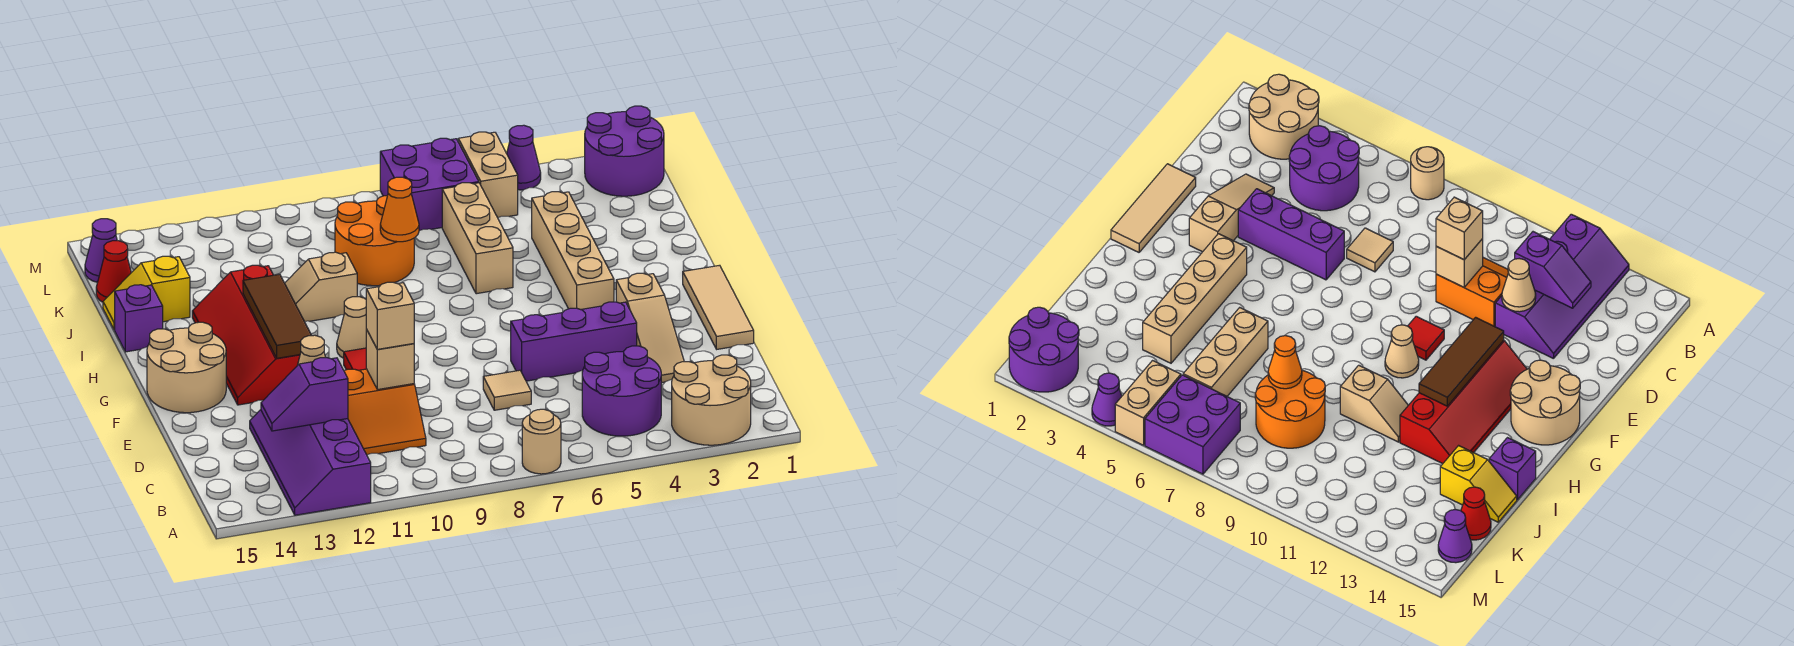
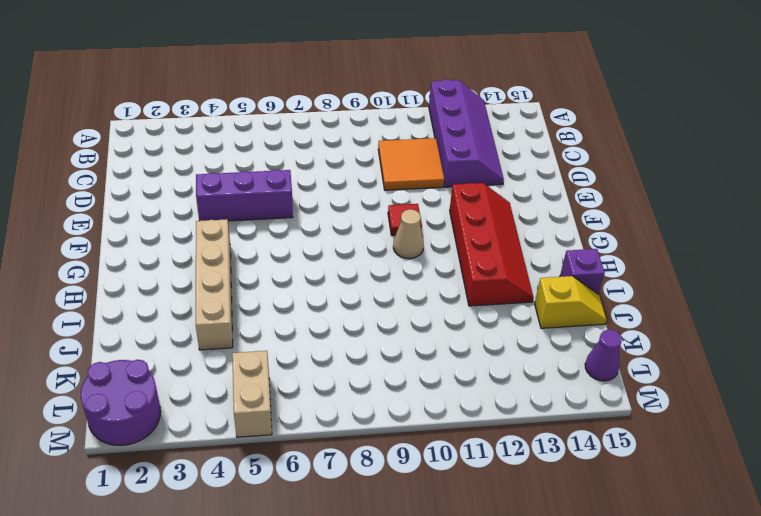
orange 2x2 tile [378,138,444,190] -> orange 2x2 slope [344,369,426,455]
none -> tan 2x2 round brick [672,355,751,445]
none -> tan 1x1 round brick [522,409,561,474]
none -> purple 2x2 round brick [582,346,661,436]
none -> tan 1x3 slope [616,273,684,383]

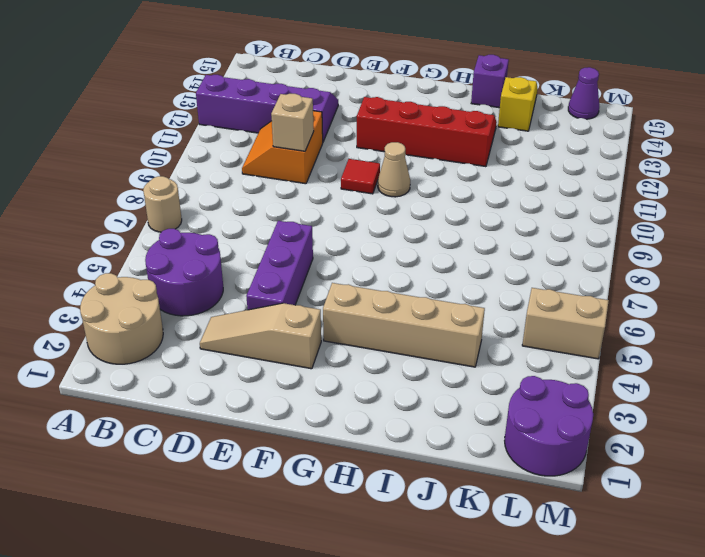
none -> tan 1x1 tile [483,370,531,410]
none -> tan 1x3 tile [683,265,754,349]
none -> tan 2x2 round brick [147,322,226,413]
none -> tan 1x3 brick [442,183,513,294]

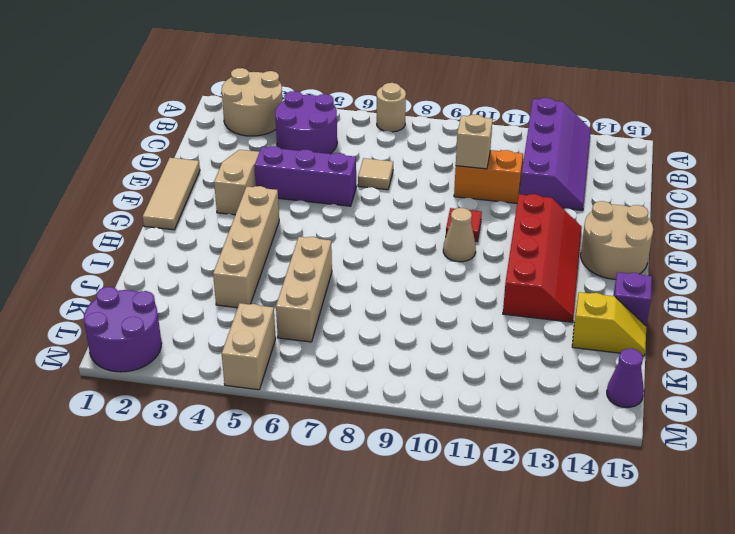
none -> tan 1x2 slope [285,252,357,321]
none -> orange 2x2 round brick [335,195,414,286]
none -> red 1x1 cone [96,241,131,302]
none -> purple 2x2 brick [380,138,479,231]

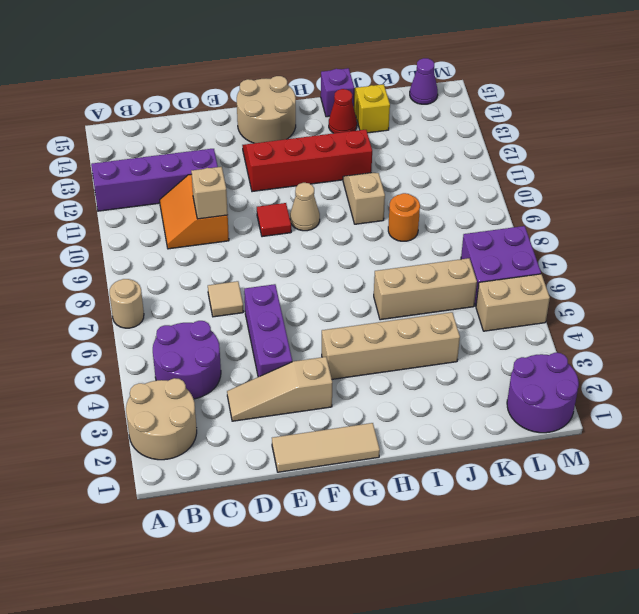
red 1x1 cone [329,89,357,133] -> red 1x1 cone moved to [96,241,131,302]
orange 1x1 round brick [388,193,420,241] -> orange 2x2 round brick [335,195,414,286]
none -> purple 1x1 cone [507,125,541,190]
none -> purple 1x2 slope [261,358,348,431]
none -> tan 1x1 cone [297,335,326,366]
none -> brown 1x3 tile [243,274,312,358]

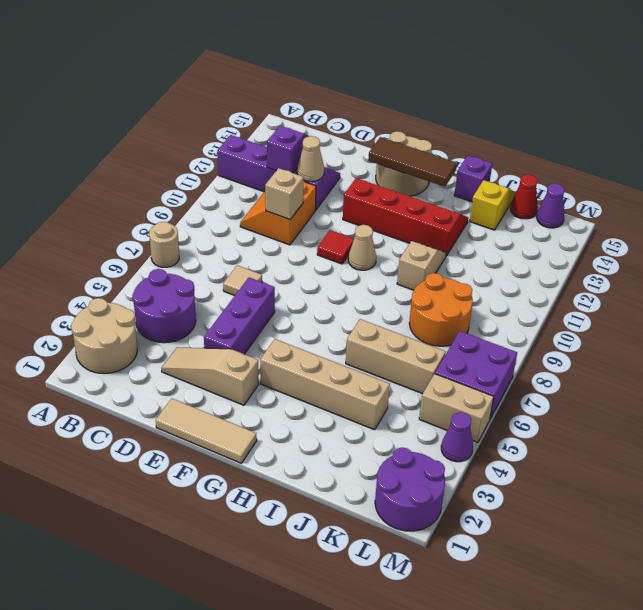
brown 1x3 tile [368,137,457,187] -> brown 1x3 tile moved to [243,274,312,358]
none -> orange 1x1 cone [380,177,419,242]
none -> tan 1x1 brick [366,282,414,349]

